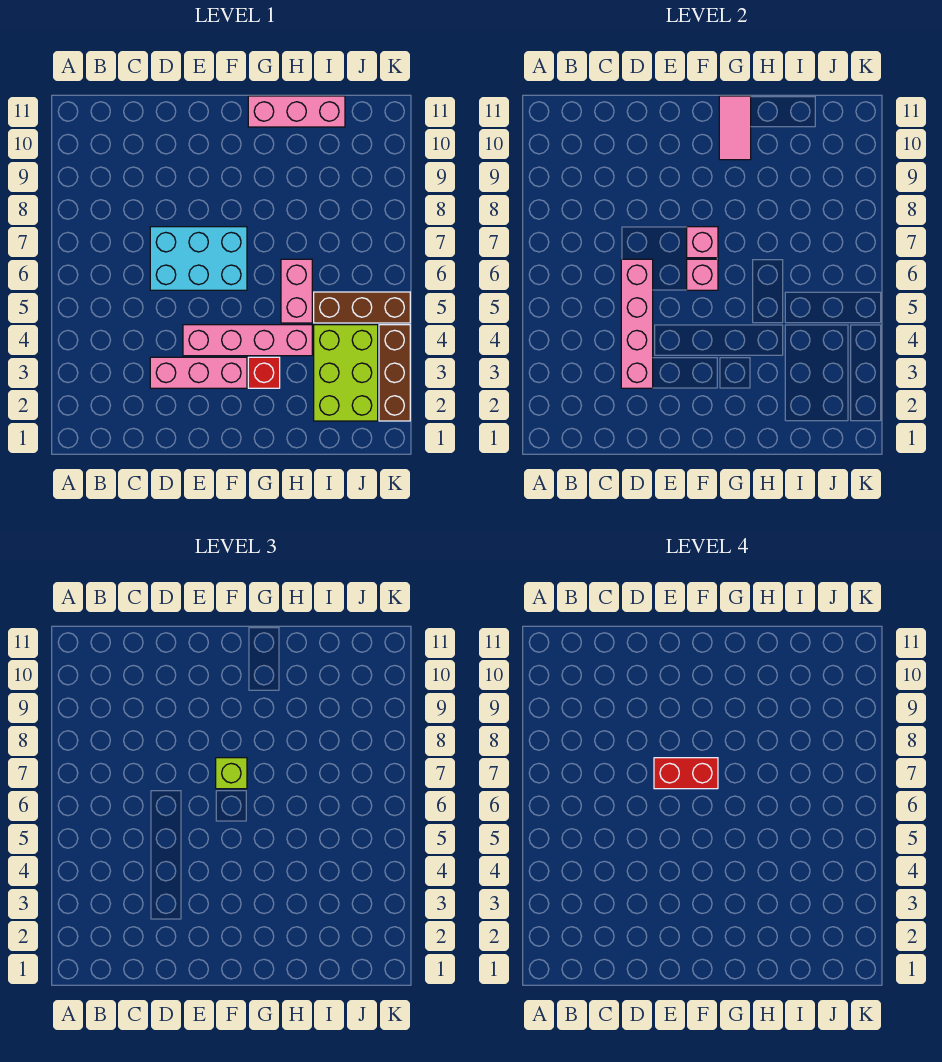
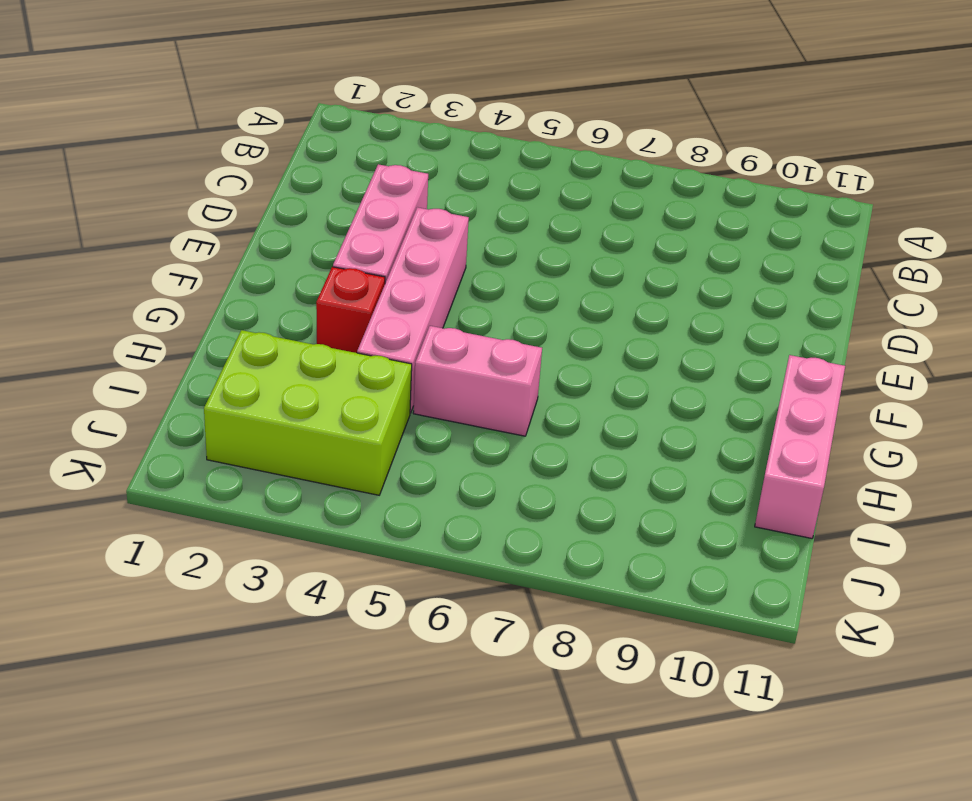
none -> cyan 2x3 brick [150,227,247,290]
none -> brown 1x3 brick [314,292,410,323]
none -> brown 1x3 brick [379,325,410,421]

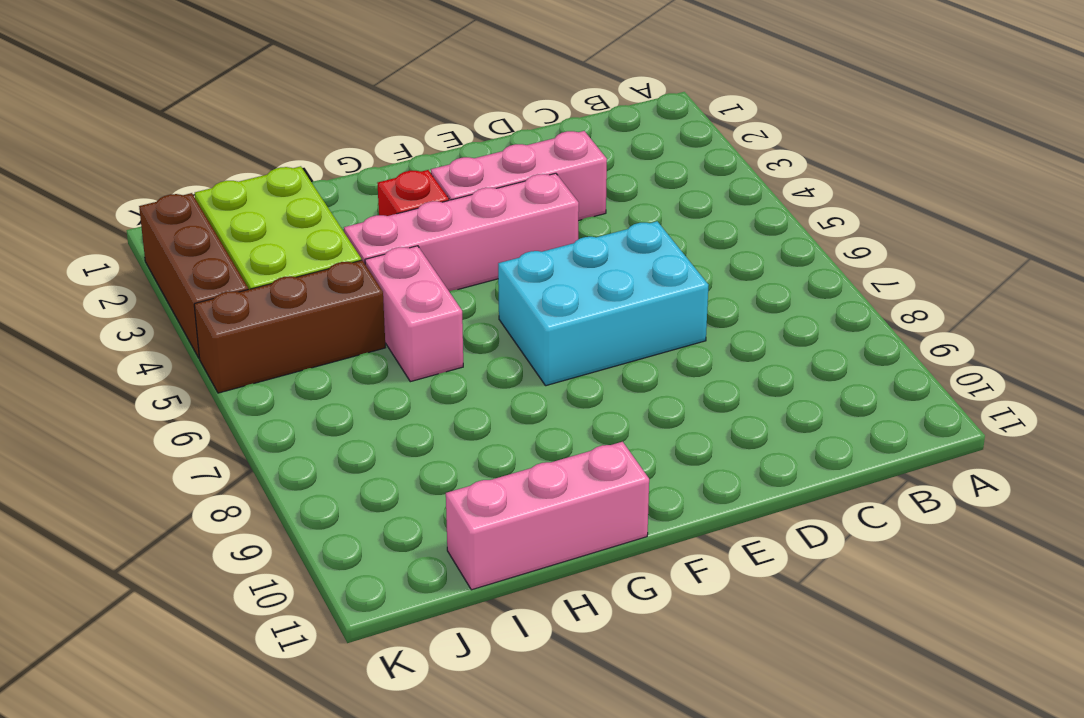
none -> pink 1x4 brick [621,259,653,388]
none -> pink 1x1 brick [687,259,718,290]
none -> pink 1x1 brick [687,227,718,258]

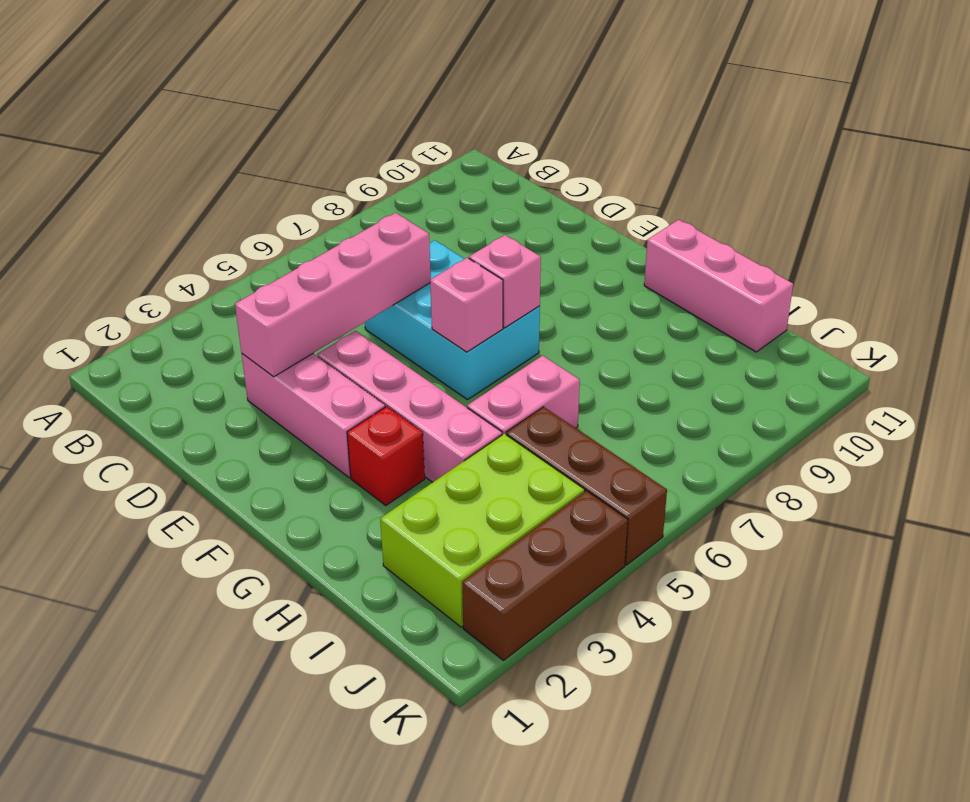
none -> pink 1x2 tile [719,96,751,160]
none -> lime 1x1 brick [216,758,247,789]
none -> red 1x2 brick [654,758,718,789]

